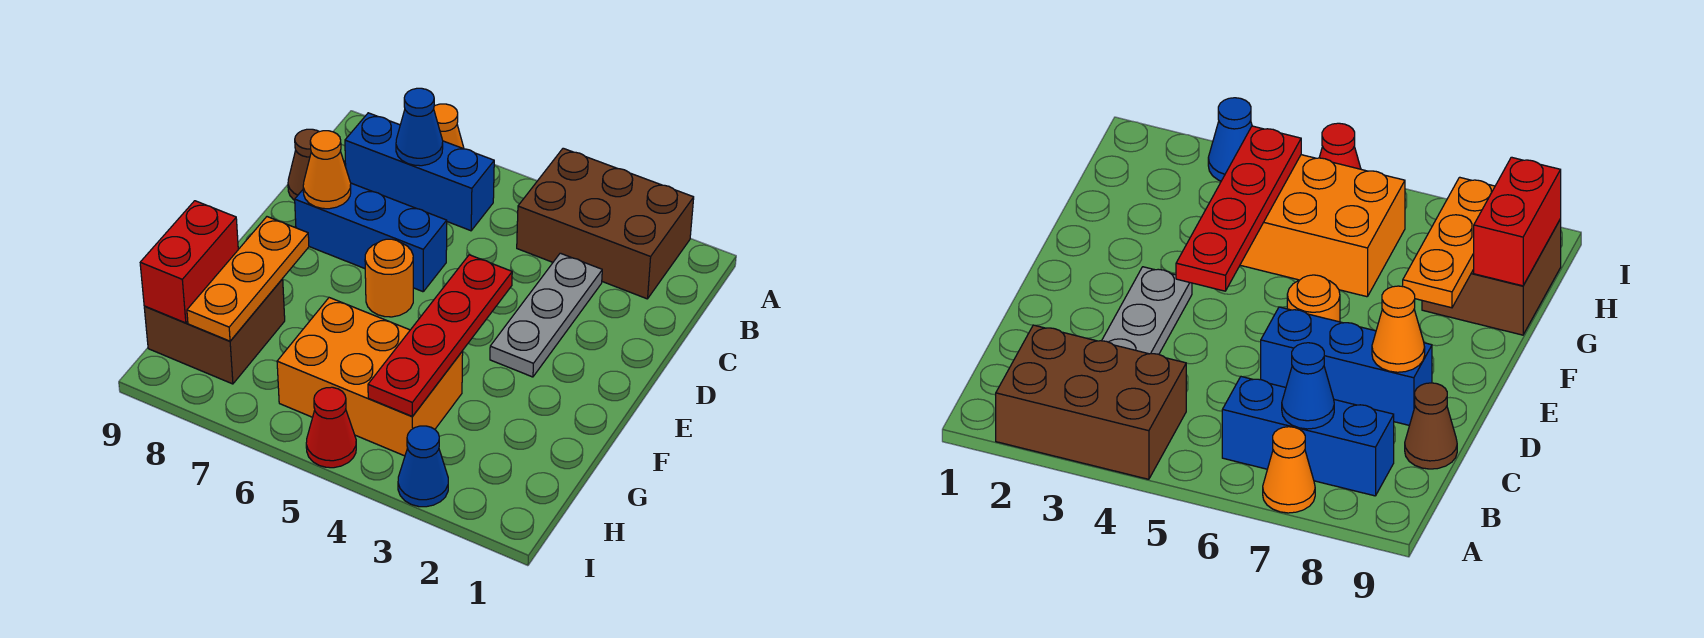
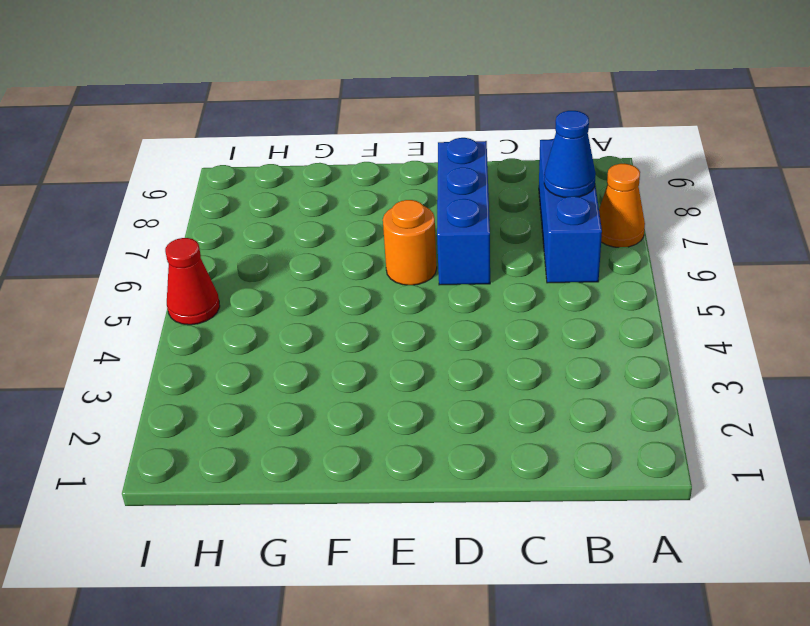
none -> brown 2x3 brick [517,148,694,299]
none -> grey 1x3 plate [490,253,602,377]
none -> brown 1x1 cone [288,129,319,200]

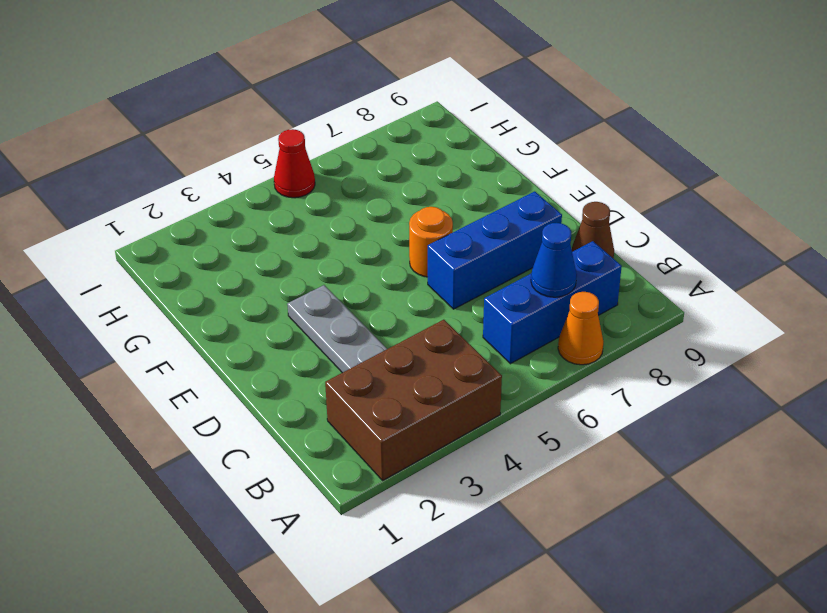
none -> orange 2x3 brick [277,298,463,456]
none -> brown 2x2 brick [144,279,285,384]
none -> blue 1x1 cone [398,426,448,507]

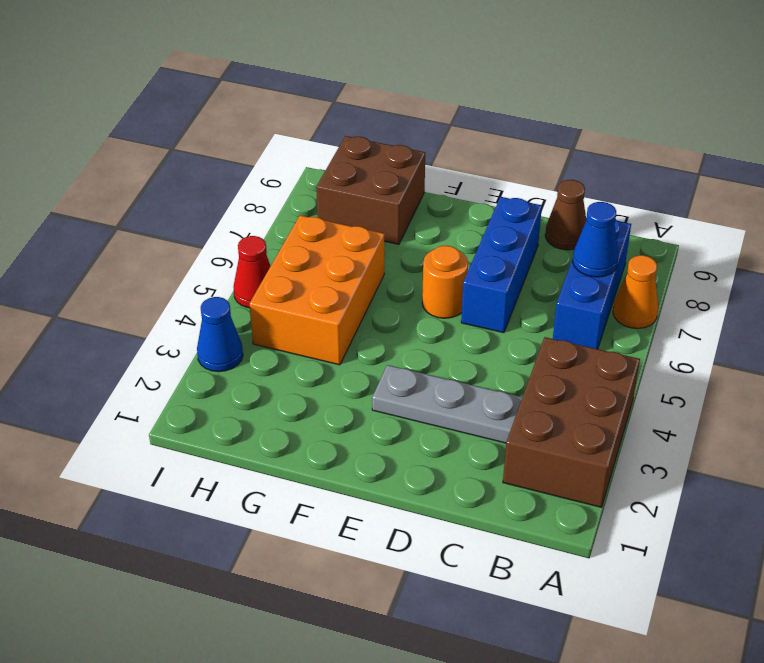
none -> orange 1x1 cone [303,131,351,209]
none -> red 1x4 plate [368,255,512,416]
none -> orange 1x3 plate [187,217,309,341]

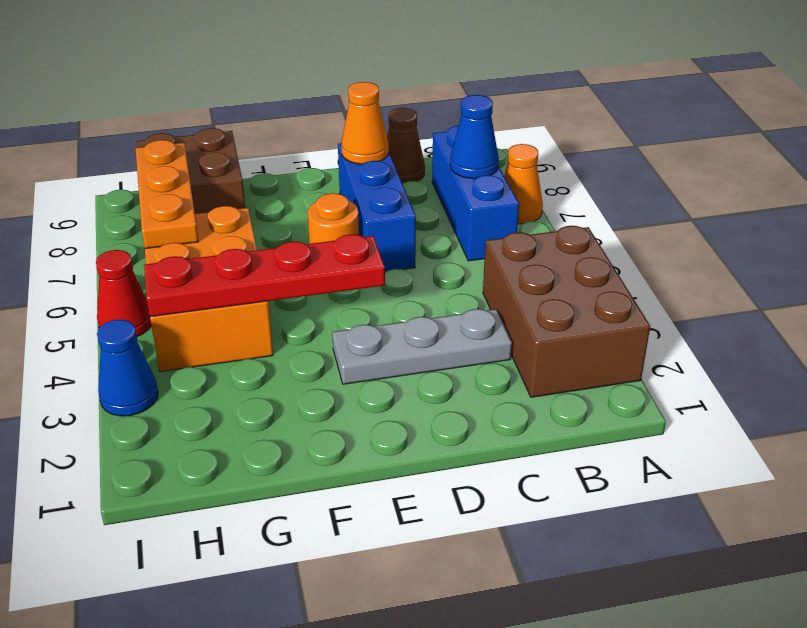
orange 1x3 plate [136,140,199,249] -> orange 1x3 plate turned to [187,217,309,341]
none -> red 1x2 brick [140,201,238,323]

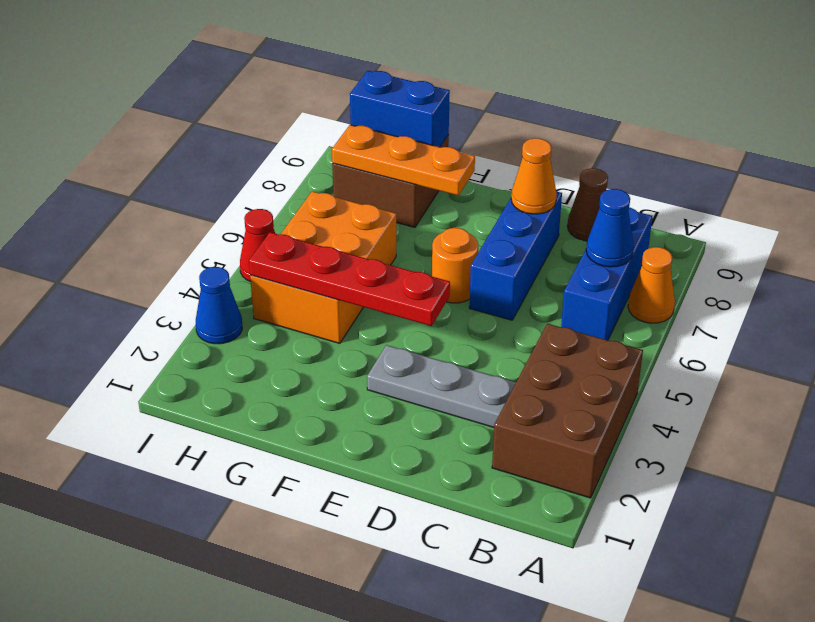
blue 1x2 brick [350,71,450,147] -> red 1x2 brick [140,201,238,323]

